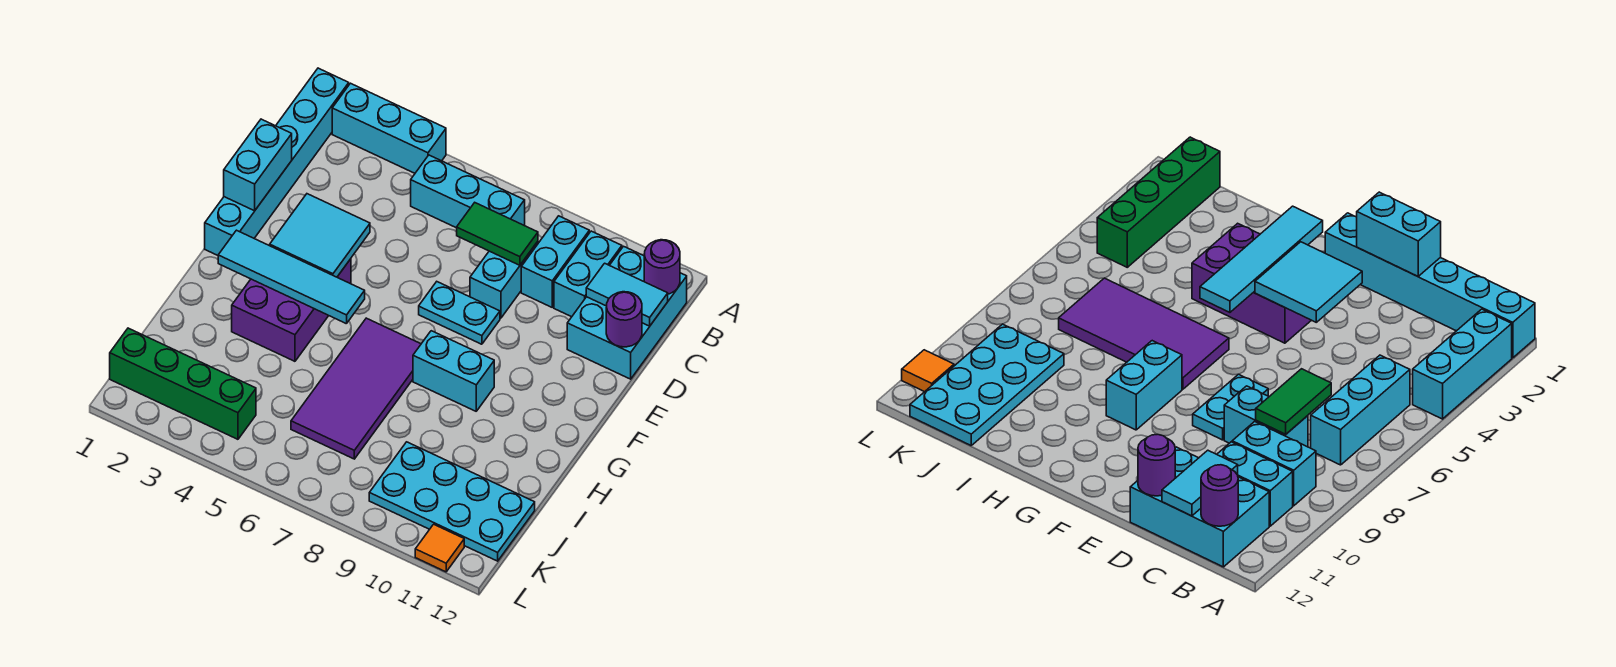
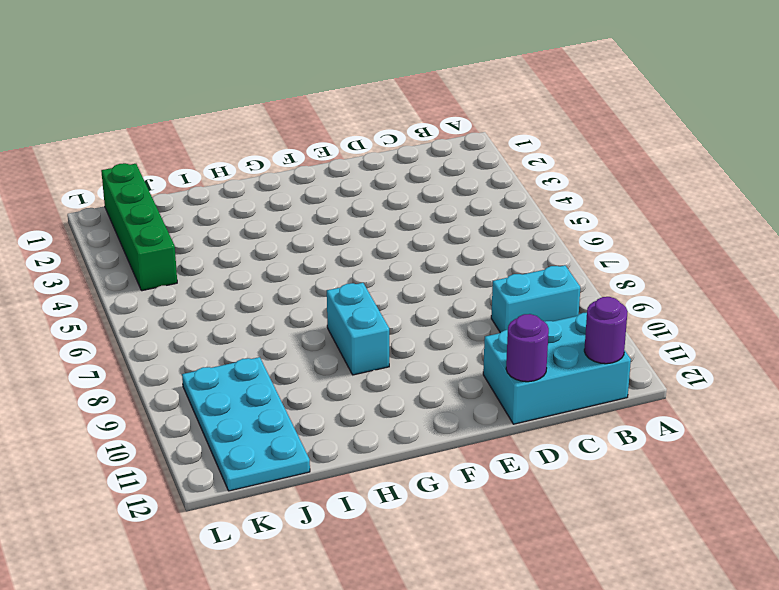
none -> cyan 1x6 brick [205,68,349,255]
none -> cyan 1x3 brick [332,83,446,173]
none -> cyan 1x3 brick [411,155,525,228]

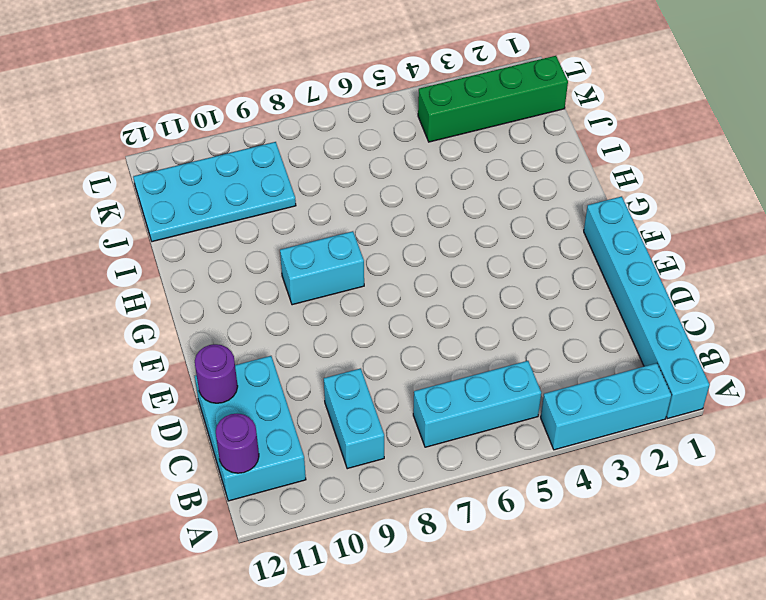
none -> cyan 1x2 brick [554,231,622,317]
none -> cyan 1x2 brick [470,242,538,318]
none -> cyan 1x2 plate [419,282,500,344]

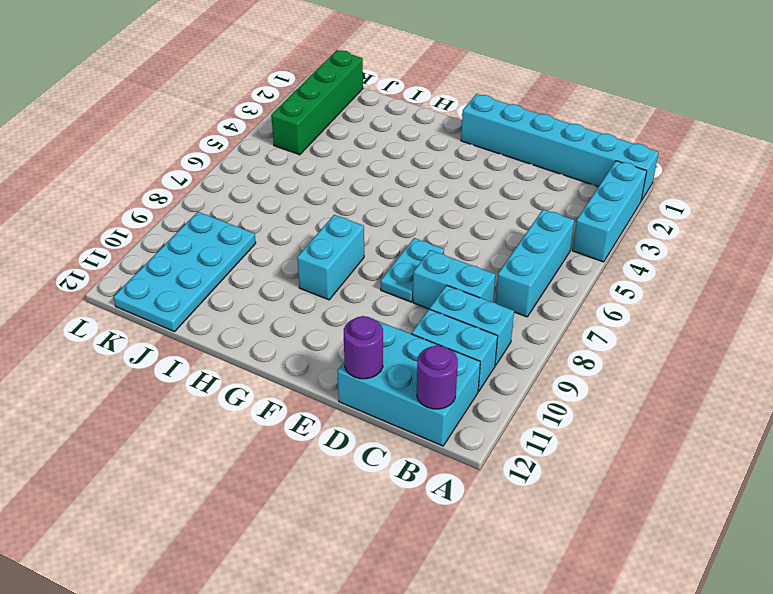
none -> purple 2x3 brick [232,259,351,361]
none -> purple 2x4 tile [291,318,421,459]
none -> orange 1x1 tile [415,524,464,572]

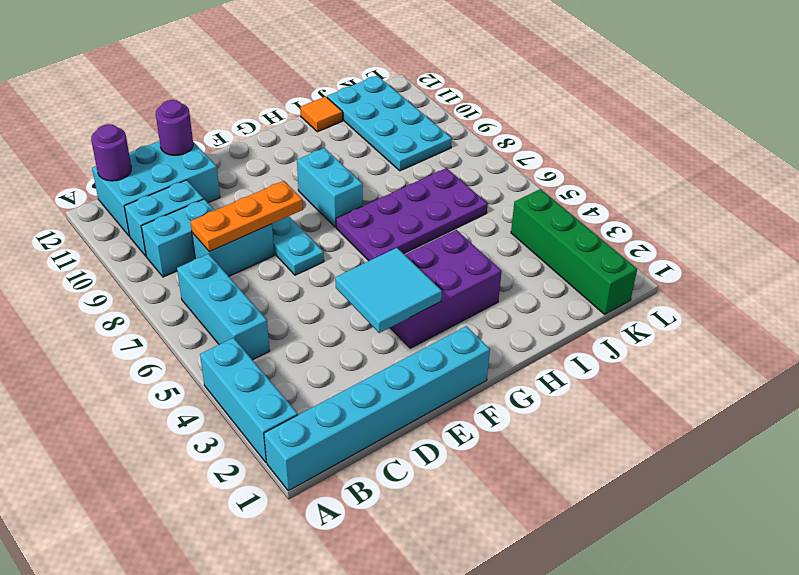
orange 1x3 plate [190,181,303,252] -> green 1x2 tile [457,203,538,265]
purple 2x4 plate [336,168,488,261] -> purple 2x4 tile [291,318,421,459]
orange 1x1 tile [300,96,343,132] -> orange 1x1 tile moved to [415,524,464,572]
none -> cyan 1x2 tile [586,263,668,326]
none -> cyan 1x2 brick [224,119,292,211]
none -> cyan 1x4 tile [218,230,365,324]

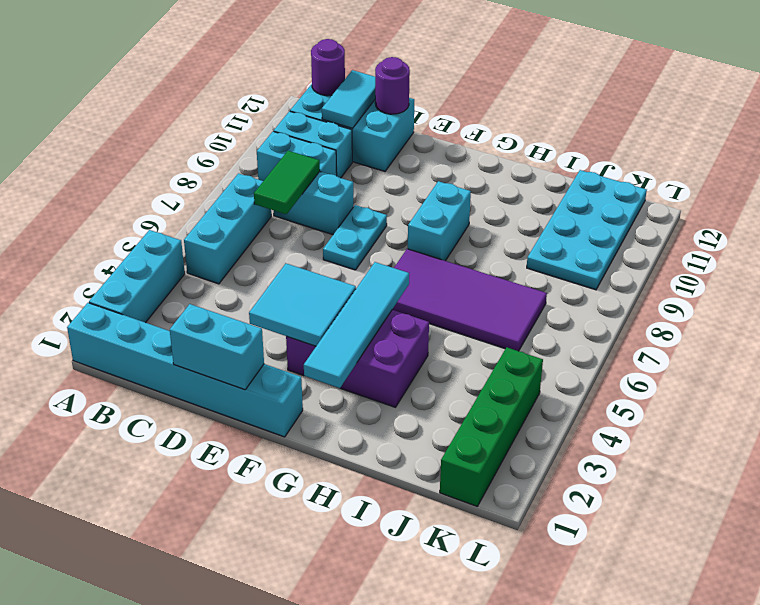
none -> orange 1x1 tile [415,524,464,572]

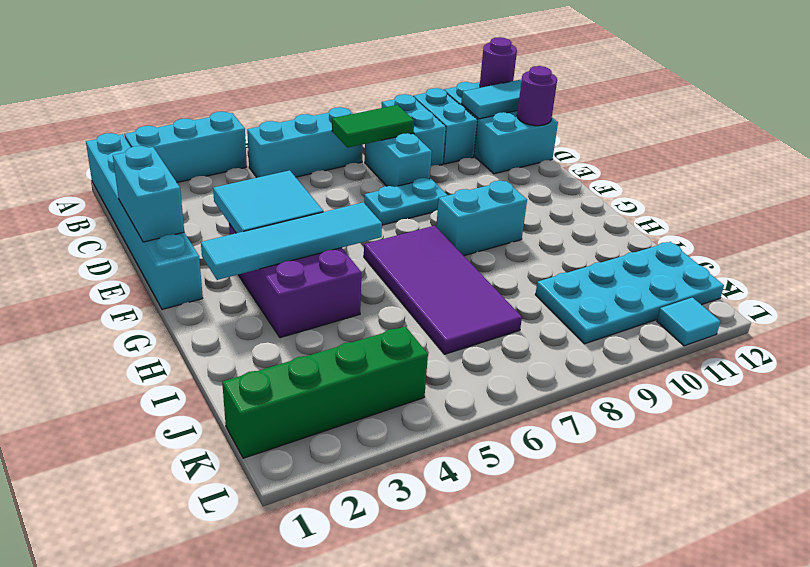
cyan 1x1 tile [657,297,720,346] -> orange 1x1 tile [415,524,464,572]

